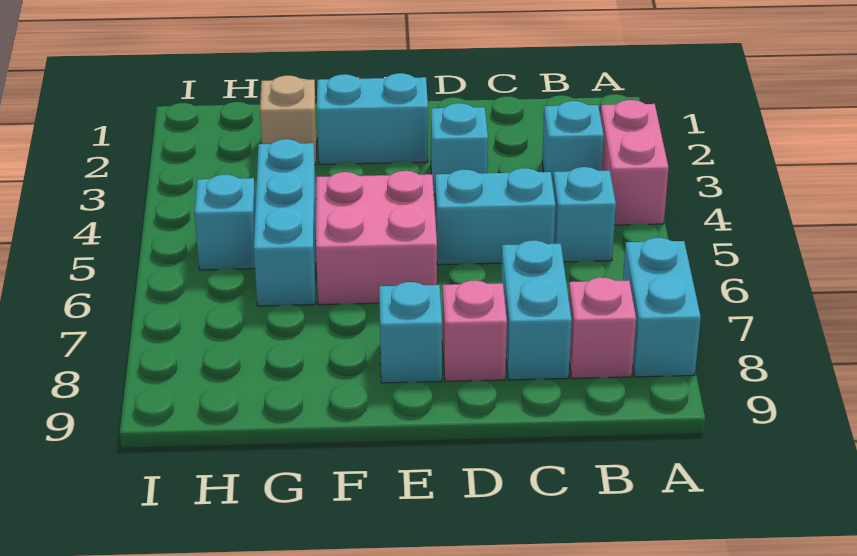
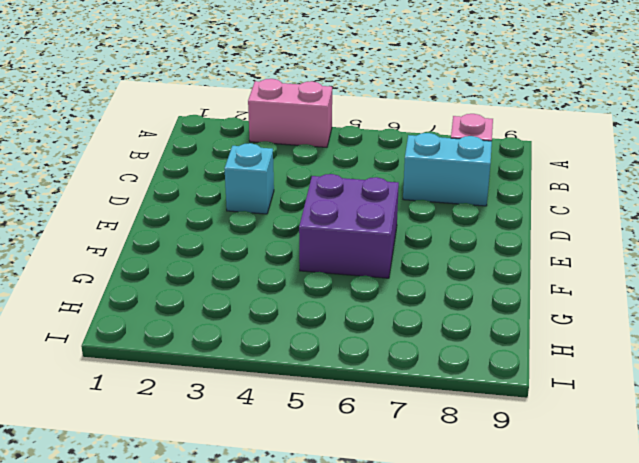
purple 2x2 brick [299,174,399,278] -> pink 2x2 brick [316,171,437,305]
none -> cyan 1x2 brick [623,237,701,377]
none -> cyan 1x1 brick [542,101,604,183]
none -> cyan 1x1 brick [553,167,616,262]

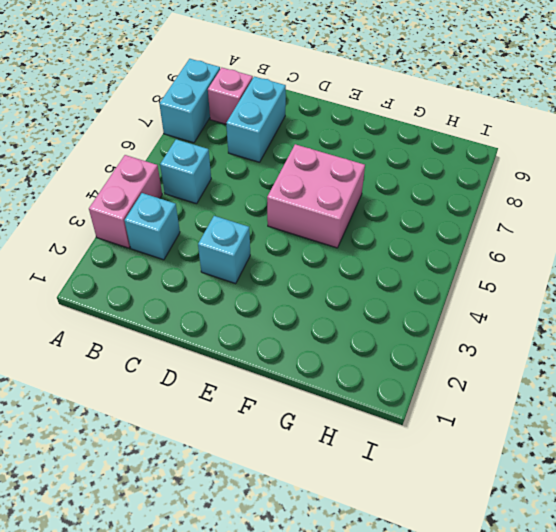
none -> cyan 1x2 brick [435,168,556,265]
none -> pink 1x1 brick [442,281,507,381]
none -> cyan 1x2 brick [317,73,428,164]

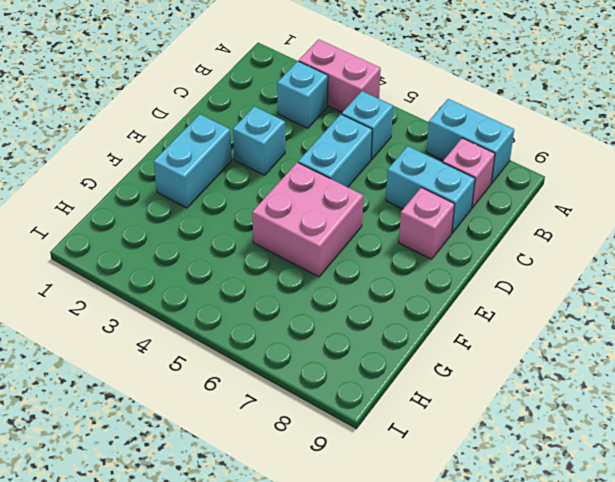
none -> cyan 1x1 brick [379,282,442,383]
none -> tan 1x1 brick [260,76,317,165]
none -> cyan 1x3 brick [254,139,316,306]

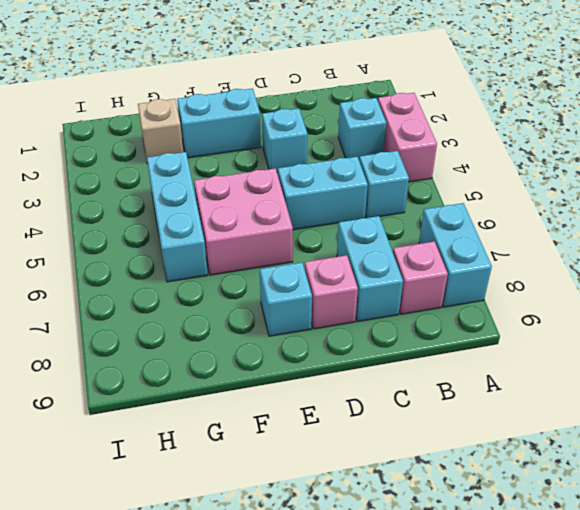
none -> cyan 1x1 brick [195,175,256,270]

